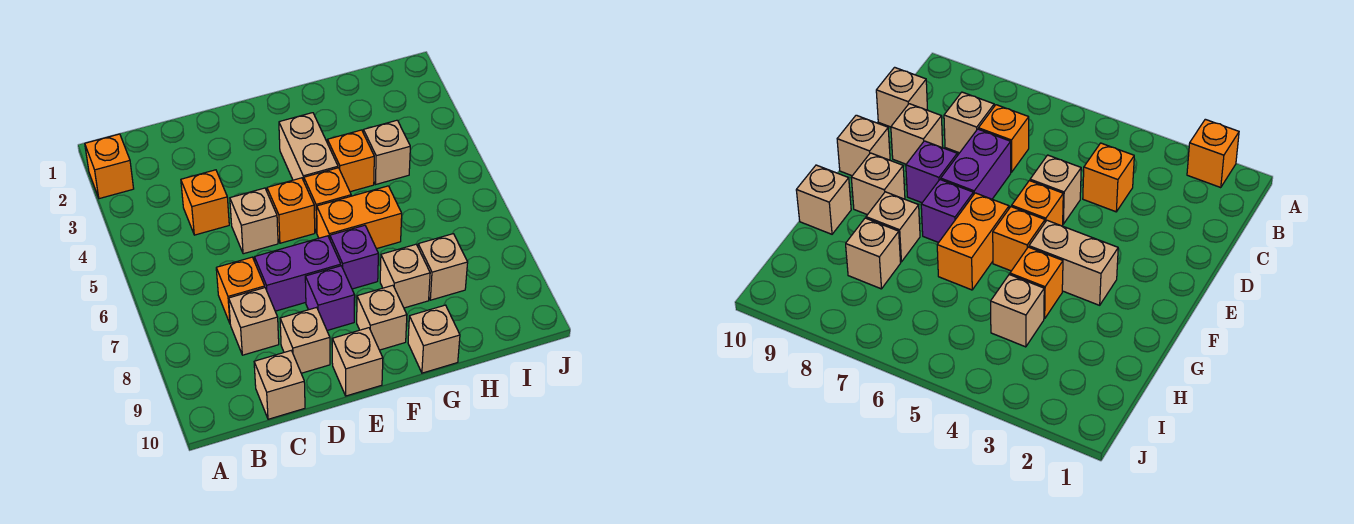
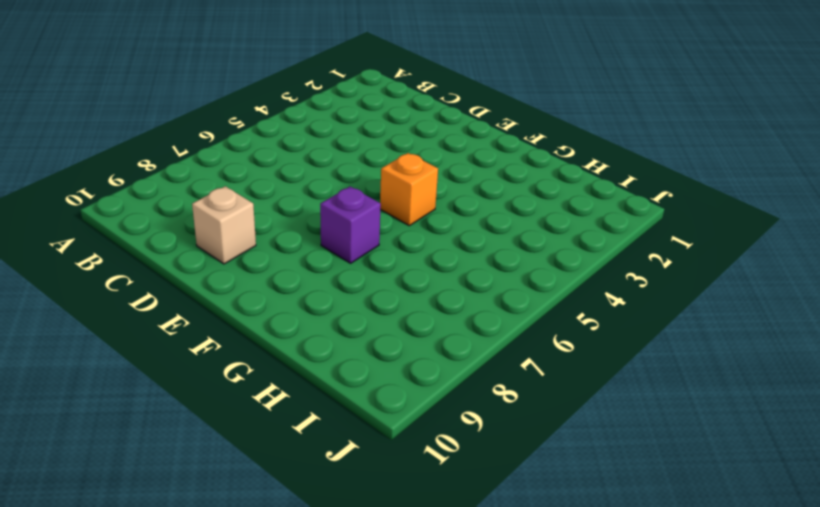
none -> orange 1x1 brick [85,134,134,199]
none -> orange 1x1 brick [181,170,229,235]
none -> orange 1x1 brick [216,257,265,323]

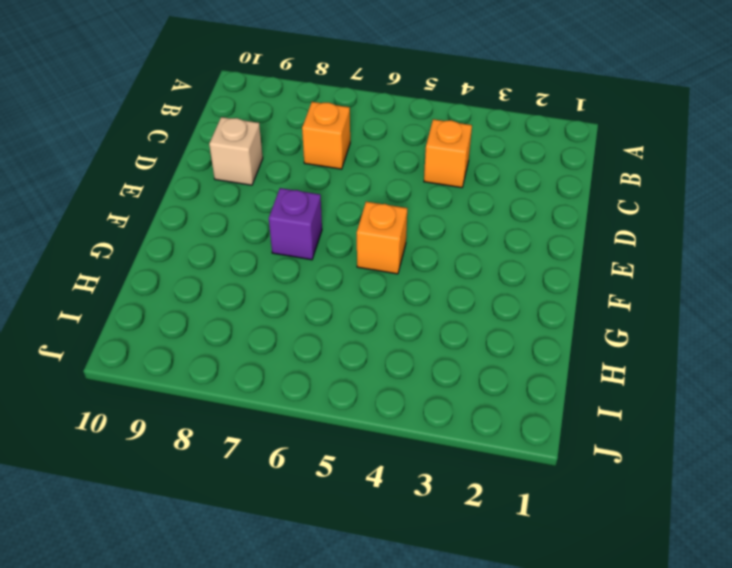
none -> orange 1x1 brick [85,134,134,199]
none -> tan 1x1 brick [229,288,279,355]
none -> tan 1x1 brick [254,351,305,419]

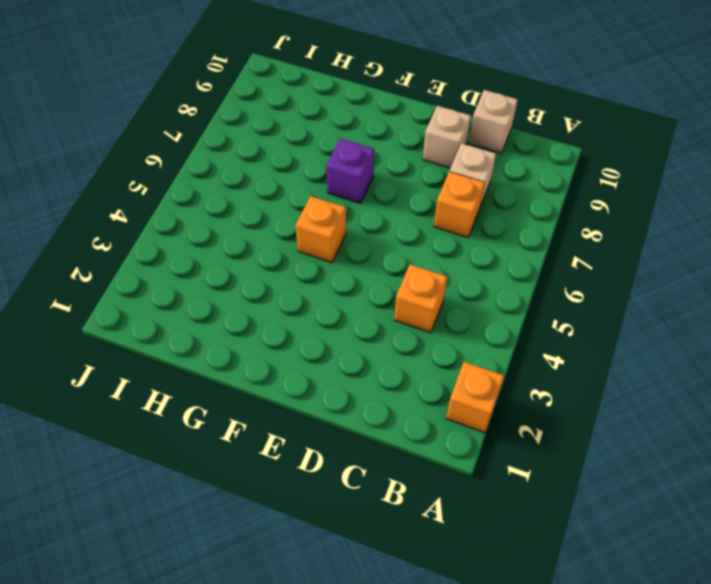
none -> tan 1x1 brick [230,188,278,254]
none -> purple 1x2 brick [254,236,341,311]
none -> orange 1x1 brick [267,178,315,243]

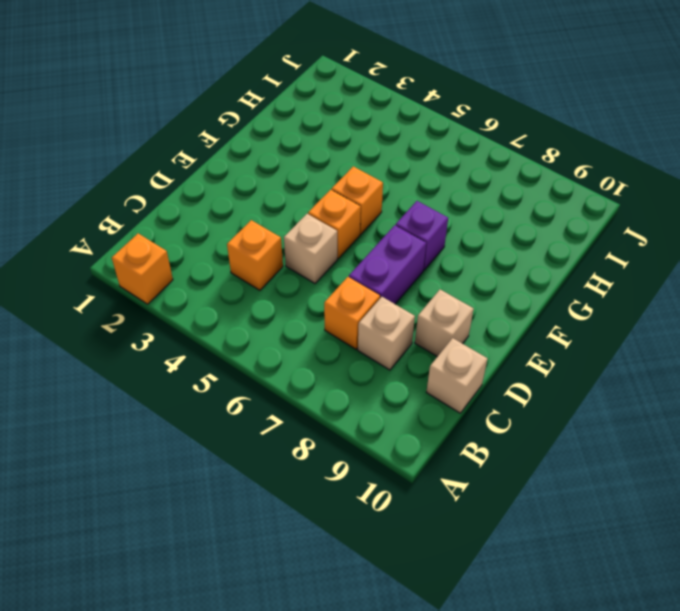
none -> purple 1x1 brick [305,266,355,330]
none -> tan 1x1 brick [332,328,383,396]
none -> tan 1x2 brick [279,113,338,181]

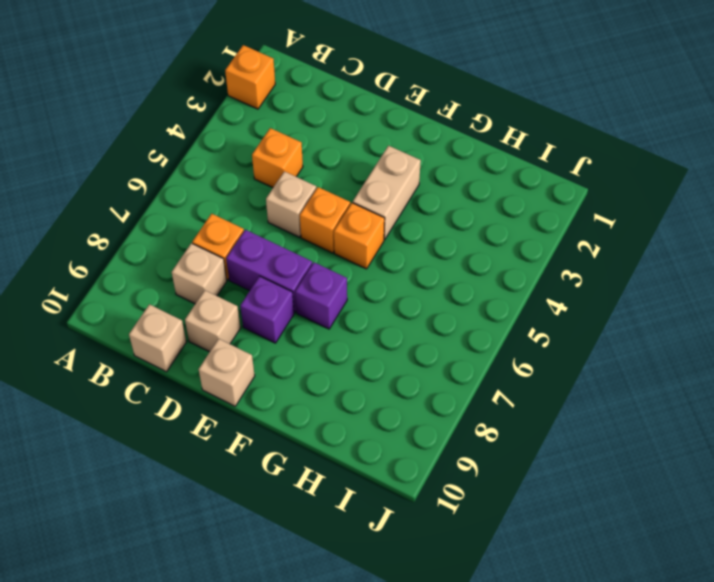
none -> orange 1x2 brick [317,186,402,249]
none -> tan 1x1 brick [357,285,407,350]
none -> orange 1x1 brick [328,130,374,192]

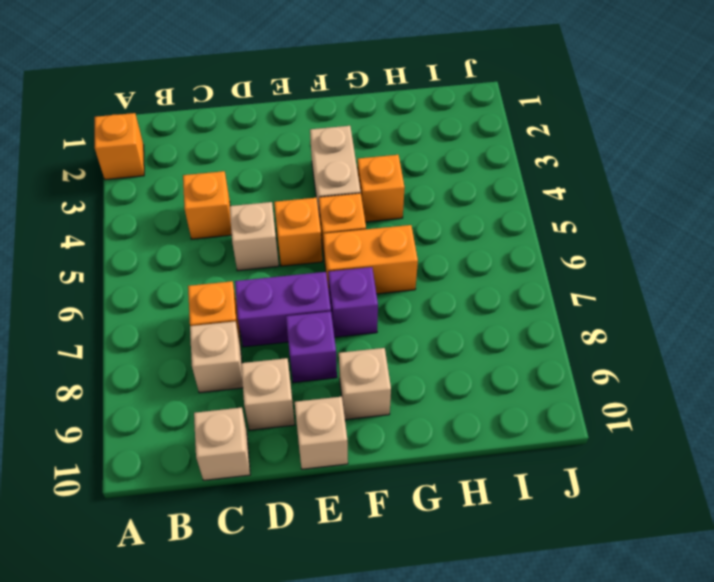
none -> tan 1x1 brick [380,244,430,308]
none -> tan 1x1 brick [408,305,460,373]
none -> tan 1x1 brick [363,120,410,184]

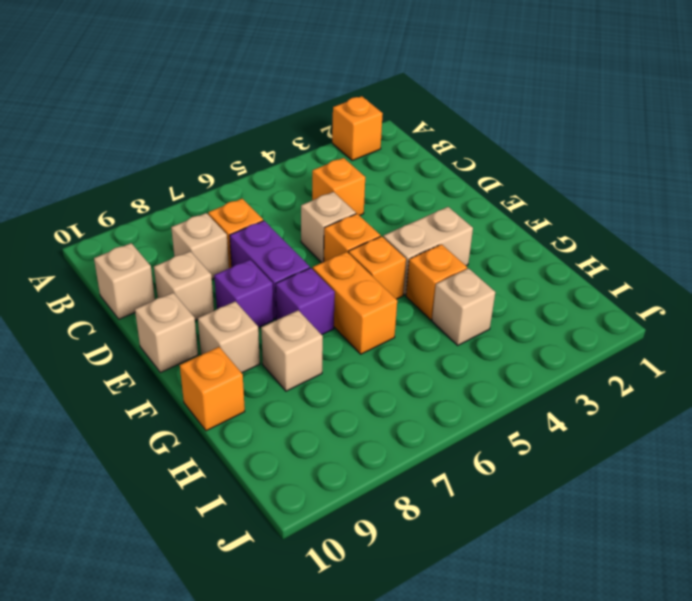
orange 1x1 brick [180,347,245,431] -> tan 1x1 brick [408,305,460,373]
none -> tan 1x1 brick [418,234,468,300]

